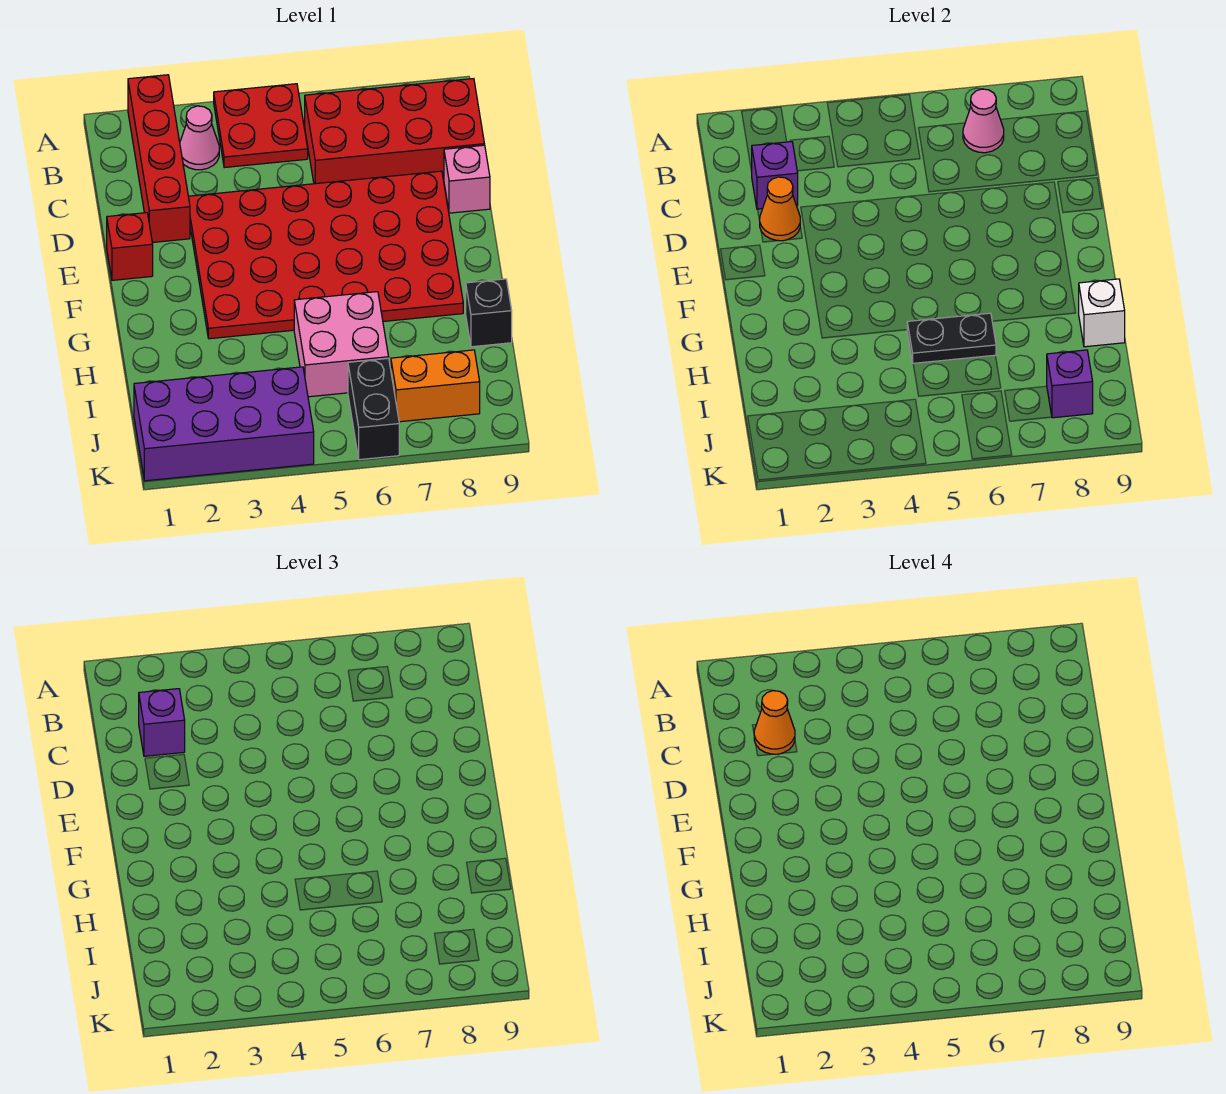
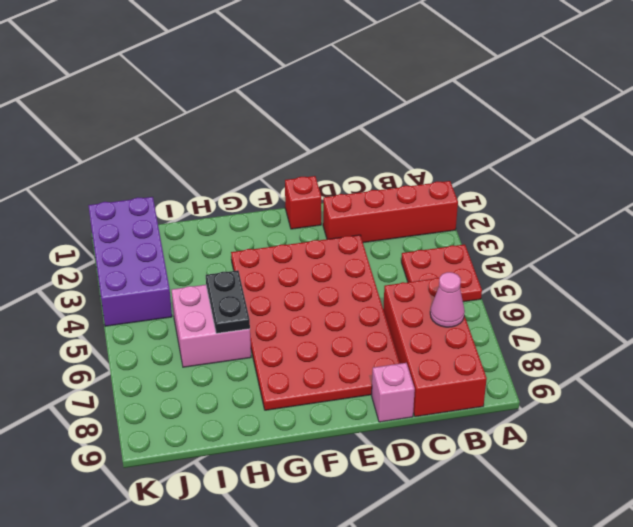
none -> pink 1x1 cone [180,106,219,170]
none -> black 1x1 brick [466,279,512,347]
none -> black 1x2 brick [348,358,399,460]

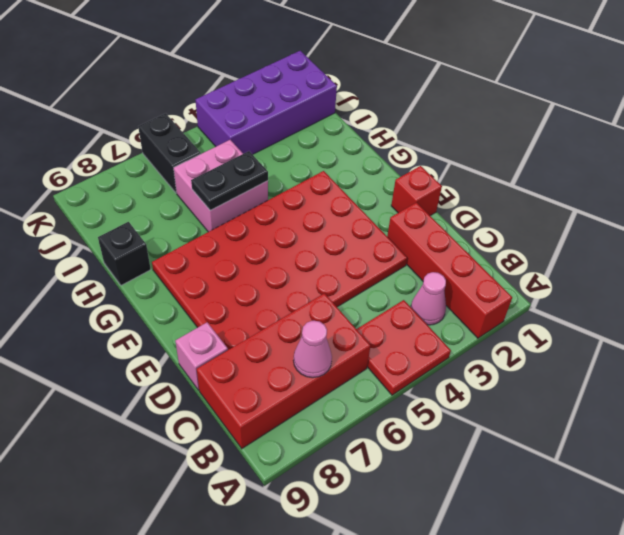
none -> orange 1x2 brick [391,350,480,422]
none -> purple 1x1 brick [752,142,798,209]
none -> orange 1x1 cone [760,177,800,241]

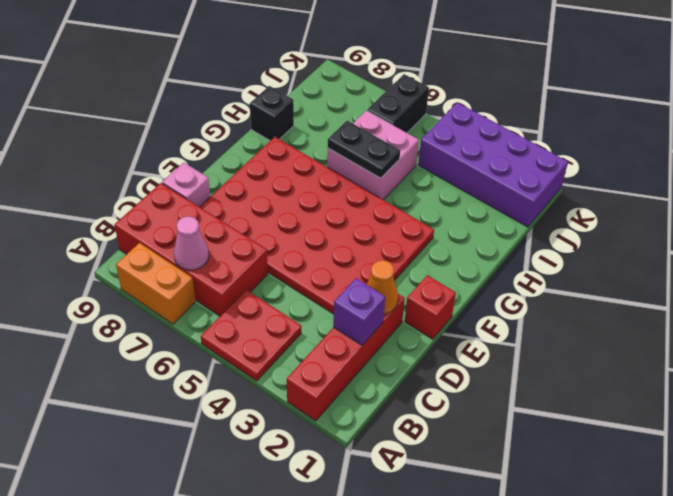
orange 1x2 brick [116,243,195,324] -> orange 1x2 brick moved to [391,350,480,422]
none -> pink 1x1 cone [180,106,219,170]
none -> white 1x1 brick [1079,279,1125,347]
none -> purple 1x1 brick [1047,350,1093,418]

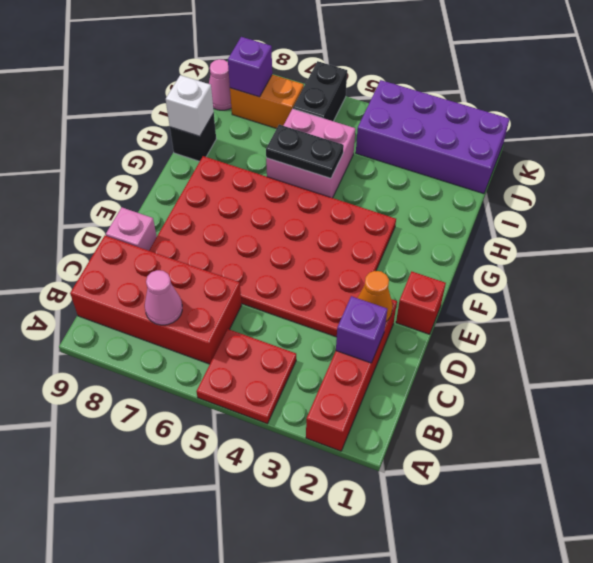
pink 1x1 cone [209,59,231,110] -> pink 1x1 cone moved to [180,106,219,170]
none -> purple 1x1 brick [139,689,185,756]
none -> orange 1x1 cone [754,691,795,754]

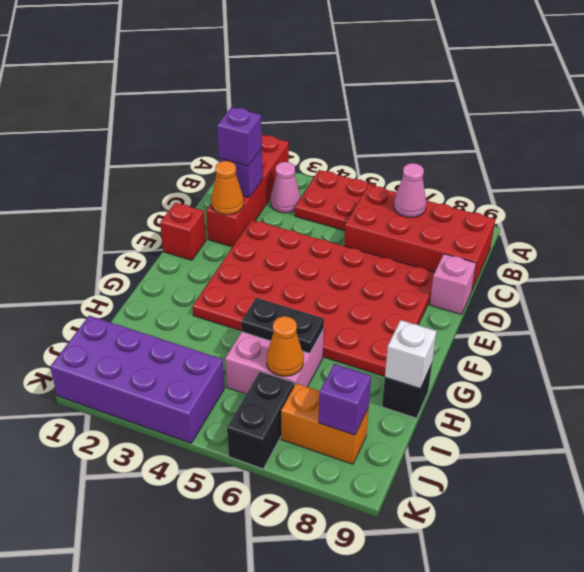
orange 1x1 cone [266,316,304,376] -> orange 1x1 cone moved to [754,691,795,754]

